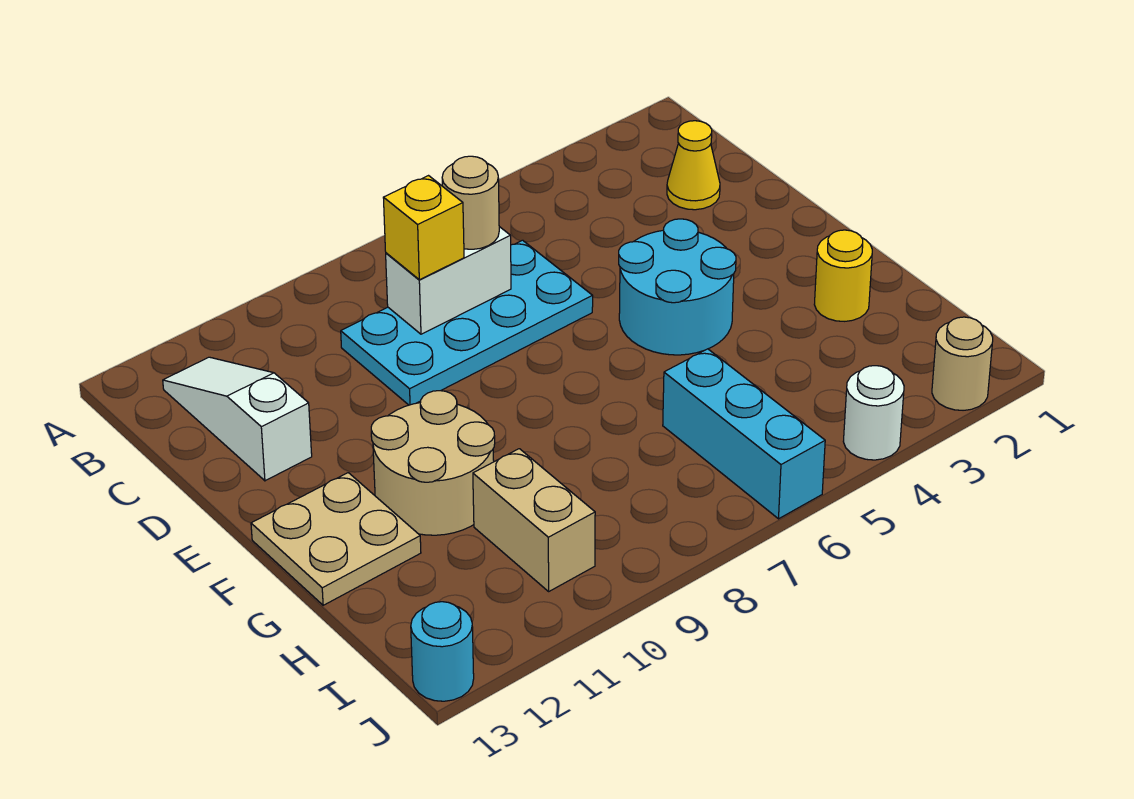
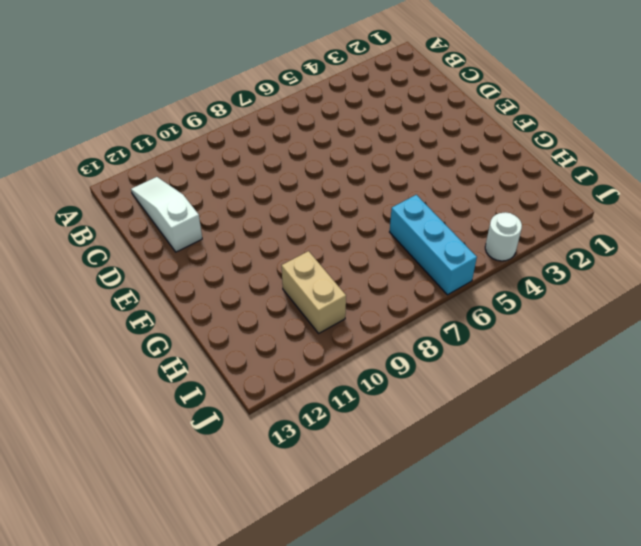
none -> yellow 1x1 cone [667,121,720,210]
none -> cyan 2x4 plate [341,240,593,405]
none -> cyan 2x2 round brick [619,219,736,355]

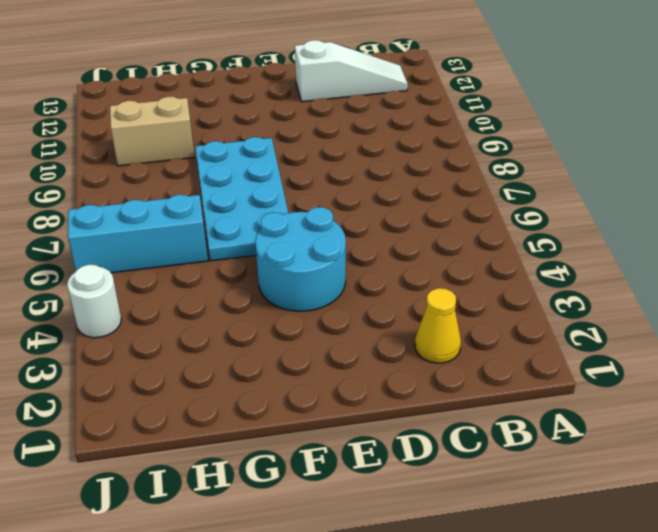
cyan 2x4 plate [195,137,288,261] -> cyan 2x4 plate moved to [341,240,593,405]
none -> tan 2x2 round brick [371,391,495,535]
none -> tan 2x2 plate [251,473,421,605]
none -> yellow 1x1 round brick [814,230,872,321]

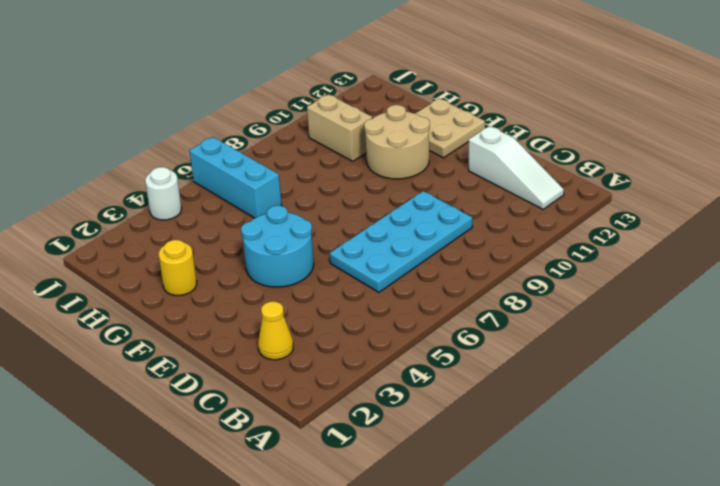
none -> tan 1x1 round brick [932,317,993,410]
none -> cyan 1x1 round brick [411,602,474,701]
none -> white 1x2 brick [386,227,511,334]

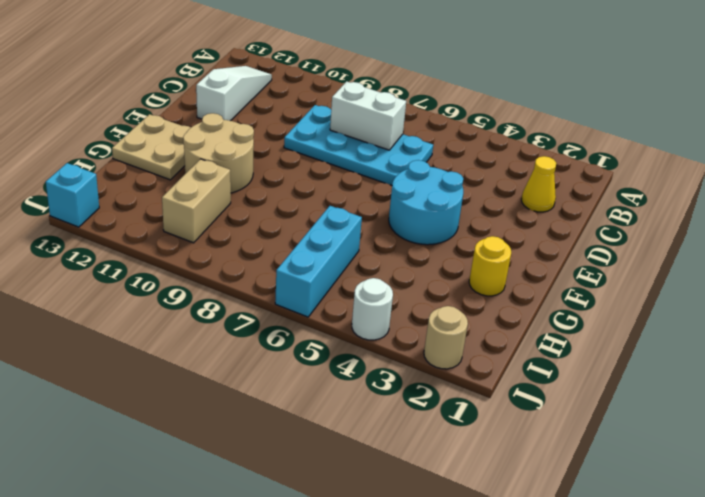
cyan 1x1 brick [46,163,99,227] -> cyan 1x1 round brick [411,602,474,701]
none -> tan 1x1 round brick [442,156,499,249]
none -> yellow 1x1 brick [383,176,464,280]

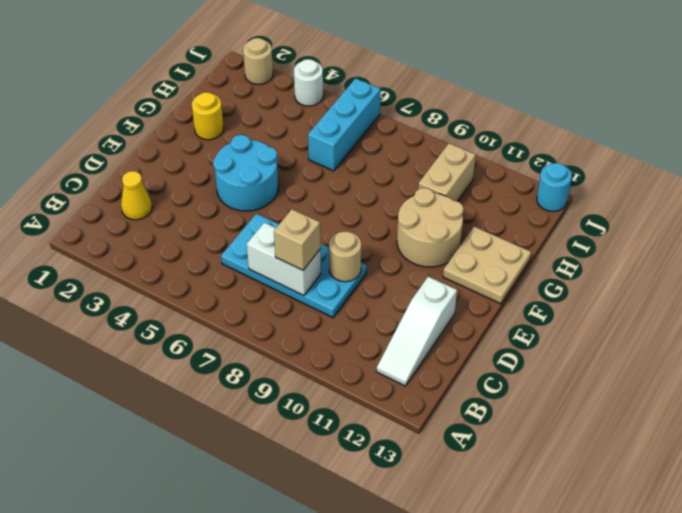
tan 1x1 brick [274,209,321,270] -> yellow 1x1 brick [383,176,464,280]
tan 1x1 round brick [329,231,361,282] -> tan 1x1 round brick moved to [442,156,499,249]

